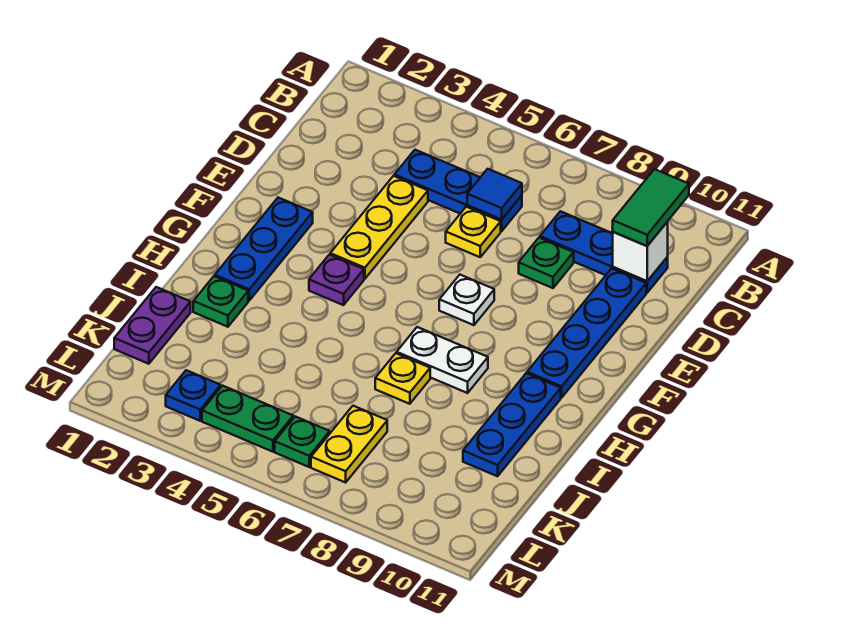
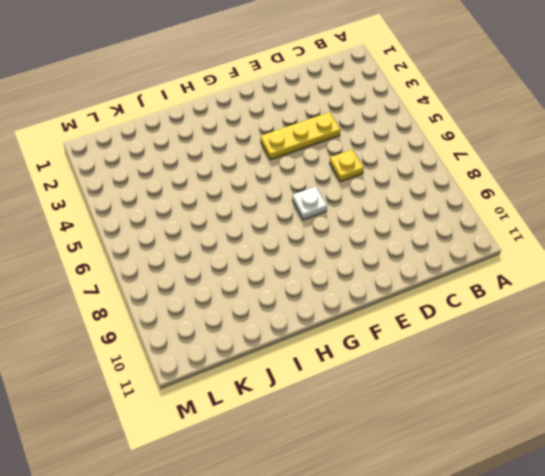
none -> blue 1x3 plate [394,150,522,231]
none -> blue 1x3 plate [540,211,668,293]
none -> green 1x1 plate [519,238,574,288]

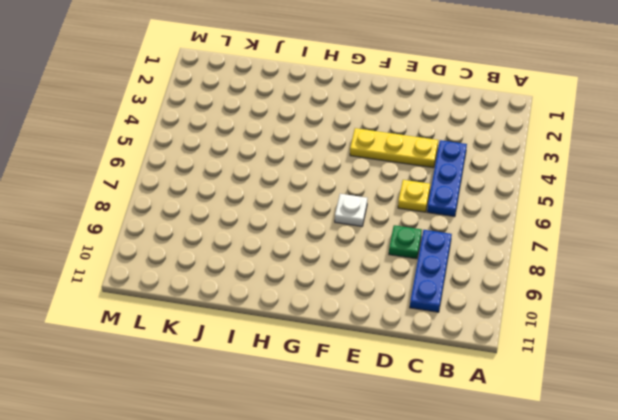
none -> blue 1x4 plate [527,268,646,398]
none -> blue 1x3 plate [215,198,313,300]
none -> purple 1x1 plate [309,255,364,305]

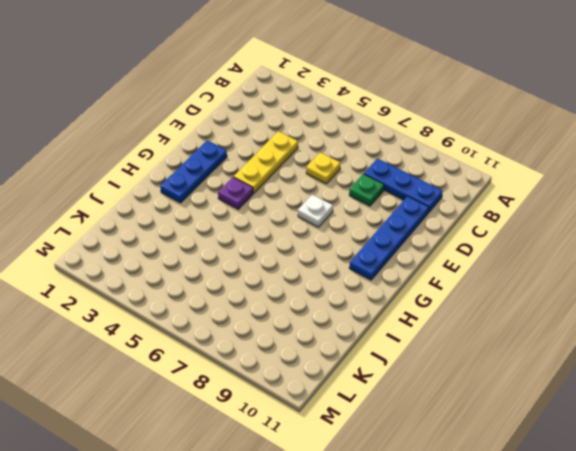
none -> blue 1x3 plate [394,150,522,231]
none -> white 1x2 plate [397,327,488,393]
none -> blue 1x3 plate [463,373,561,476]

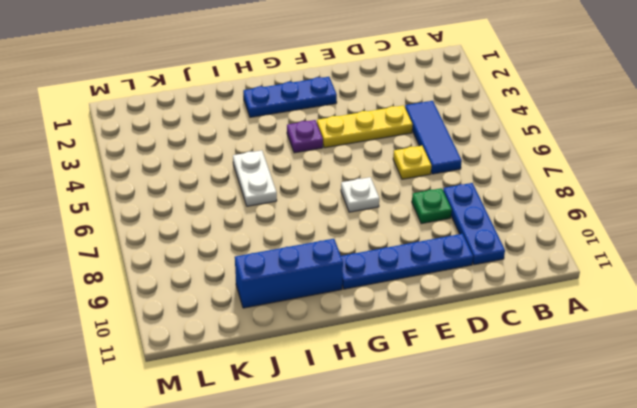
blue 1x3 tile [405,101,462,174] -> blue 1x3 plate [394,150,522,231]
blue 1x3 brick [235,239,343,308] -> blue 1x3 plate [463,373,561,476]
white 1x2 plate [233,150,277,206] -> white 1x2 plate moved to [397,327,488,393]
none -> green 1x1 plate [193,276,248,327]
none -> yellow 1x1 plate [375,353,430,404]
none -> purple 1x2 plate [114,287,191,364]

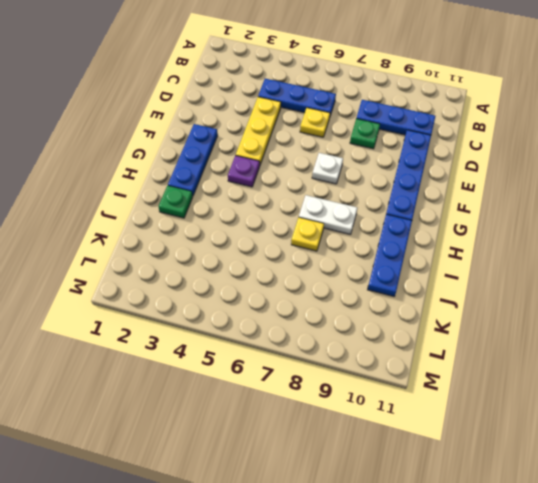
none -> purple 1x2 plate [114,287,191,364]
none -> yellow 1x2 plate [311,406,387,482]
none -> blue 1x1 plate [166,370,221,421]

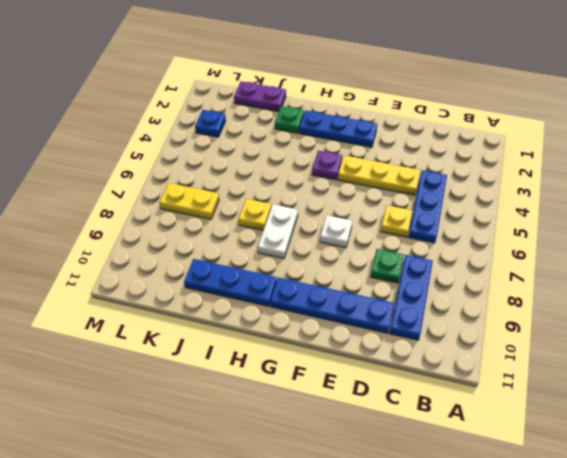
none -> green 1x2 plate [202,386,293,452]
none -> green 1x1 plate [275,416,330,467]
none -> blue 1x1 tile [467,169,522,220]

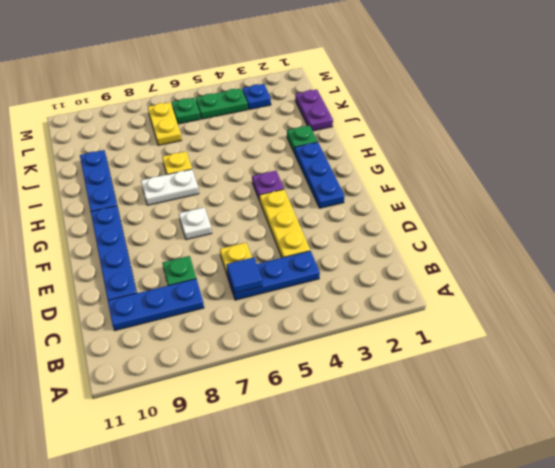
none -> white 1x1 brick [613,222,668,281]
none -> green 1x2 tile [613,169,689,246]

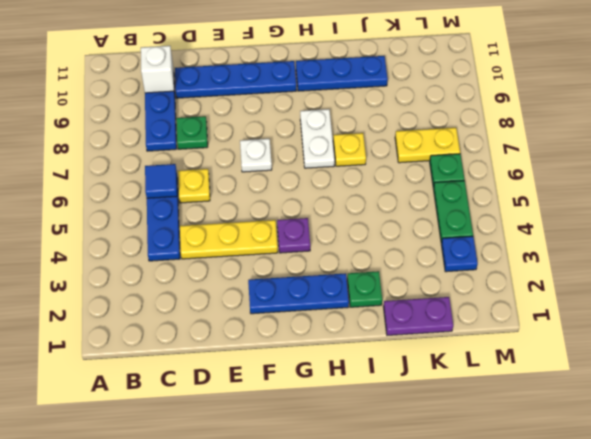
none -> green 1x2 tile [613,169,689,246]

